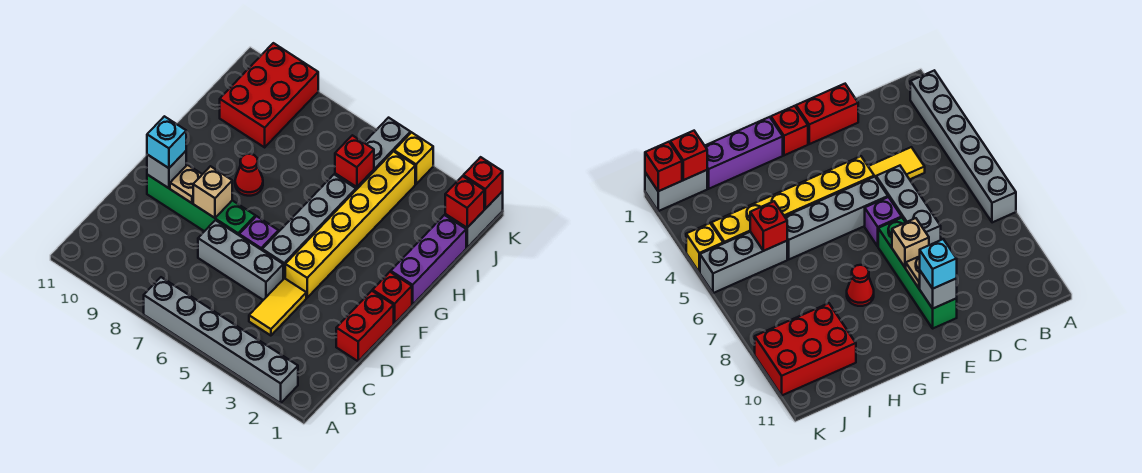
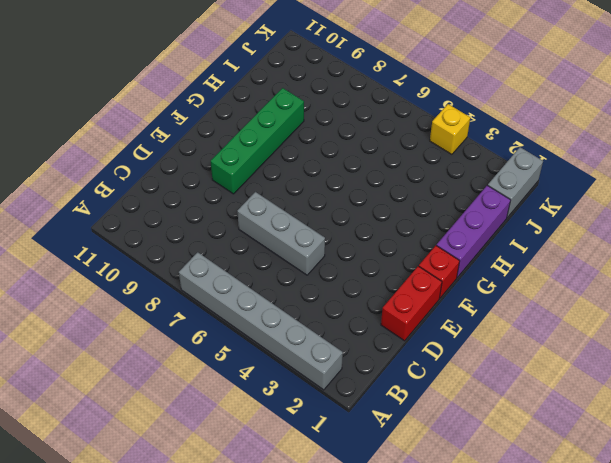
green 1x4 brick [211,88,304,194] -> green 1x4 brick turned to [147,175,255,235]
none -> yellow 1x2 tile [249,278,306,336]
none -> yellow 1x6 brick [285,151,415,298]
none -> grey 1x4 brick [262,174,356,279]

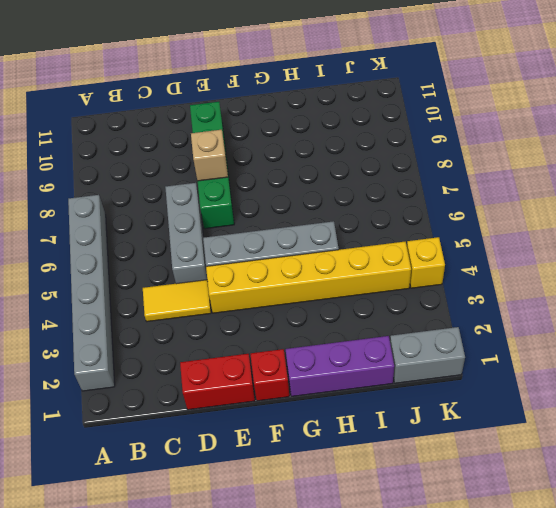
none -> purple 1x1 brick [239,216,278,250]
none -> red 1x1 cone [235,154,263,196]
none -> grey 1x3 brick [335,118,410,190]

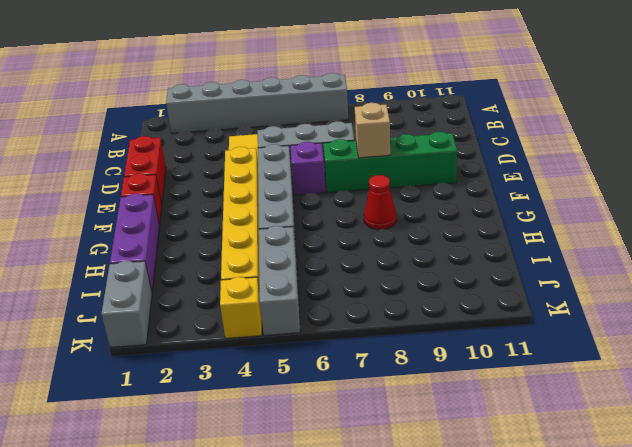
none -> red 2x3 brick [220,43,318,147]
none -> tan 1x1 plate [170,165,202,203]
none -> grey 1x1 brick [147,151,186,188]

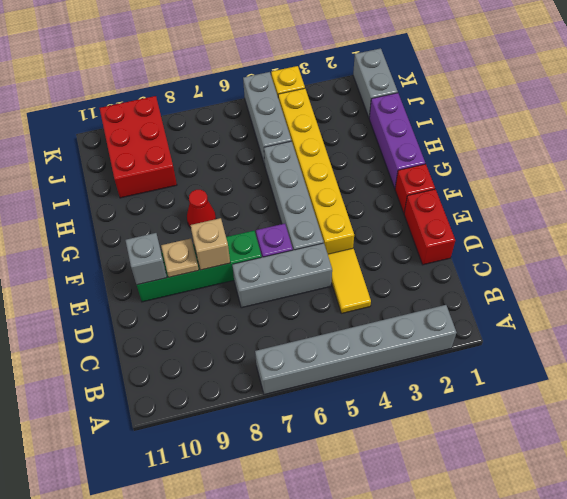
none -> red 1x1 brick [335,135,374,187]
none -> red 1x1 brick [445,176,484,228]
none -> red 1x1 brick [463,157,503,209]

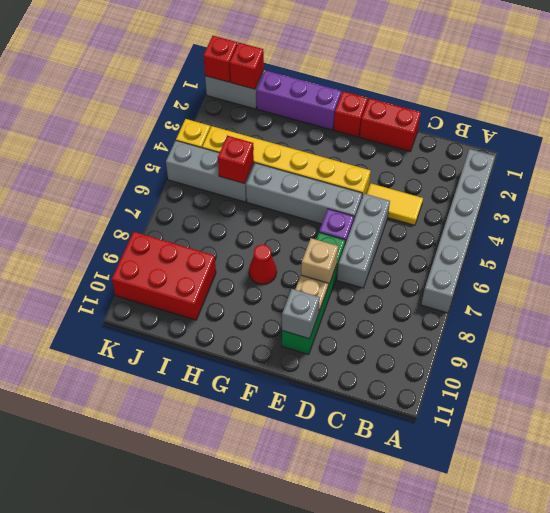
none -> cyan 1x1 brick [147,116,186,168]

